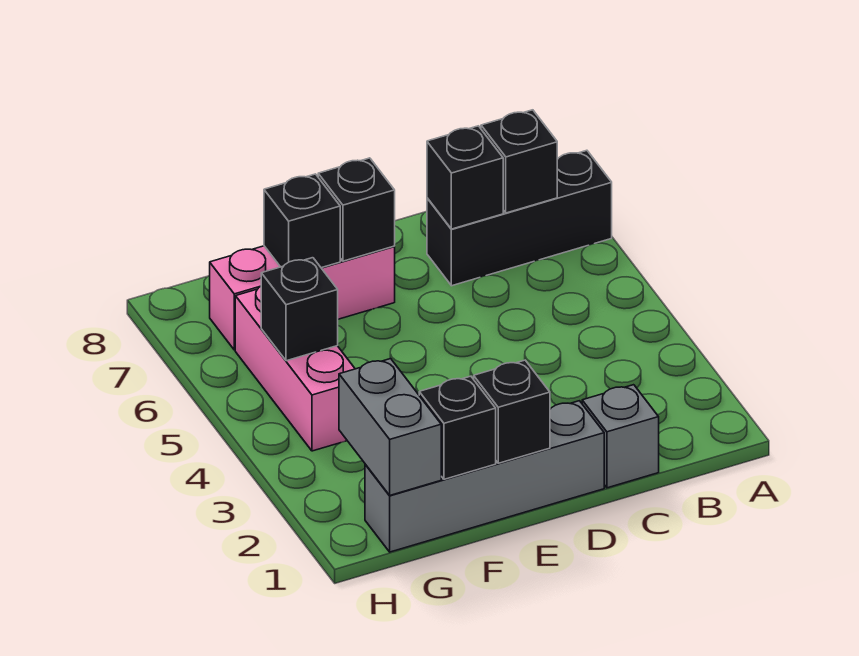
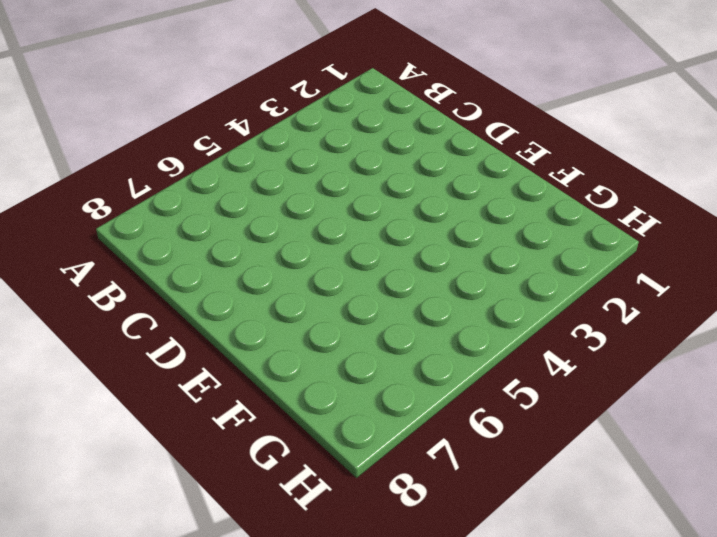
none -> black 1x3 brick [427,150,612,286]
none -> grey 1x1 brick [582,385,659,488]
none -> grey 1x4 brick [365,401,604,552]

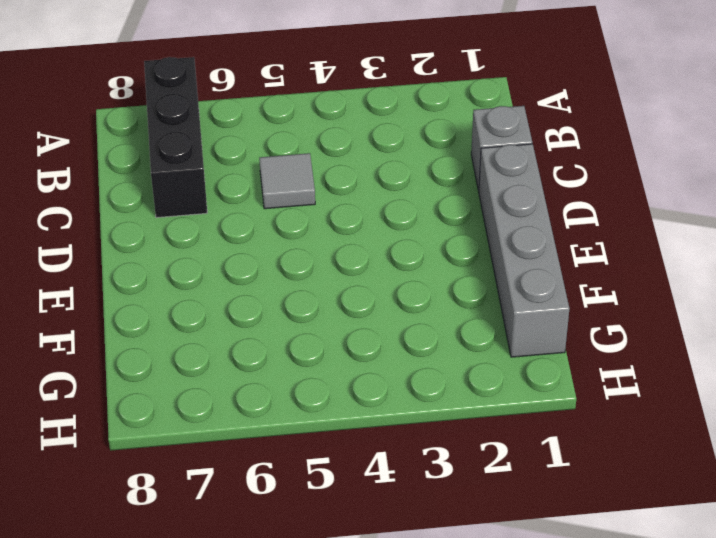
grey 1x1 tile [259,153,315,209] -> none
none -> pink 1x3 brick [210,246,395,350]
none -> pink 1x3 brick [235,287,355,451]
none -> black 1x1 brick [481,110,557,213]

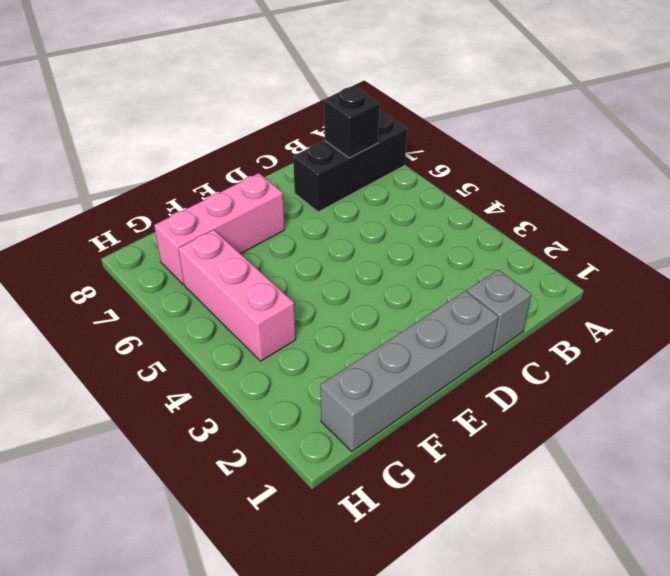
none -> black 1x1 brick [427,126,503,229]
none -> black 1x1 brick [474,360,550,463]
none -> black 1x1 brick [318,158,395,261]

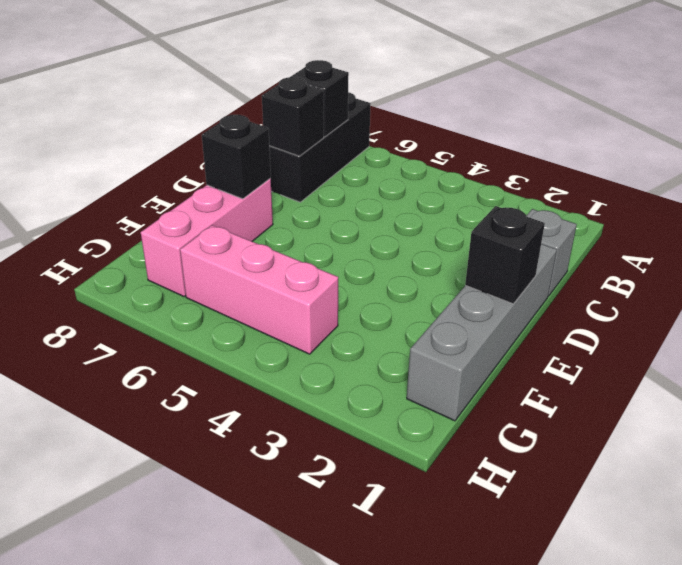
none -> black 1x1 brick [419,376,496,479]
none -> black 1x1 brick [264,174,340,268]
none -> grey 1x2 brick [339,359,441,495]

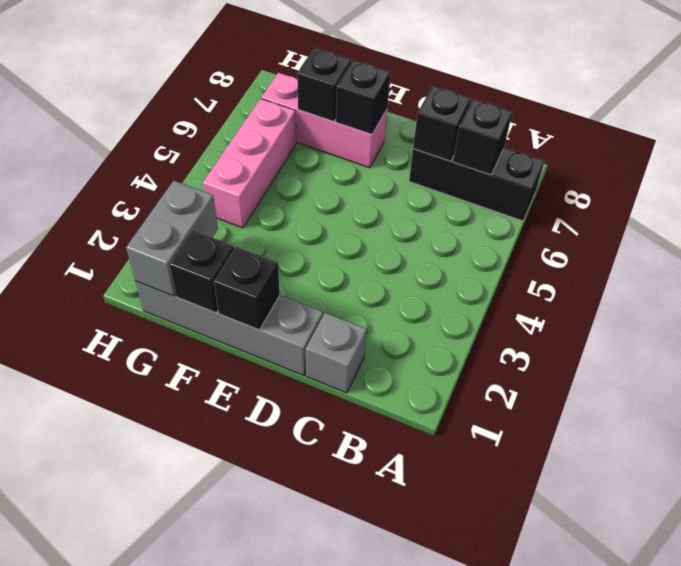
none -> black 1x1 brick [261,258,338,361]

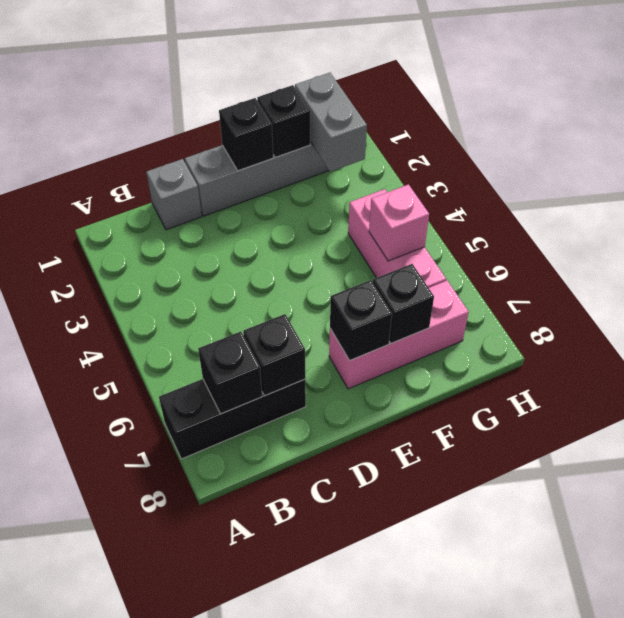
pink 1x1 brick [369,185,429,261] -> black 1x1 brick [261,258,338,361]

